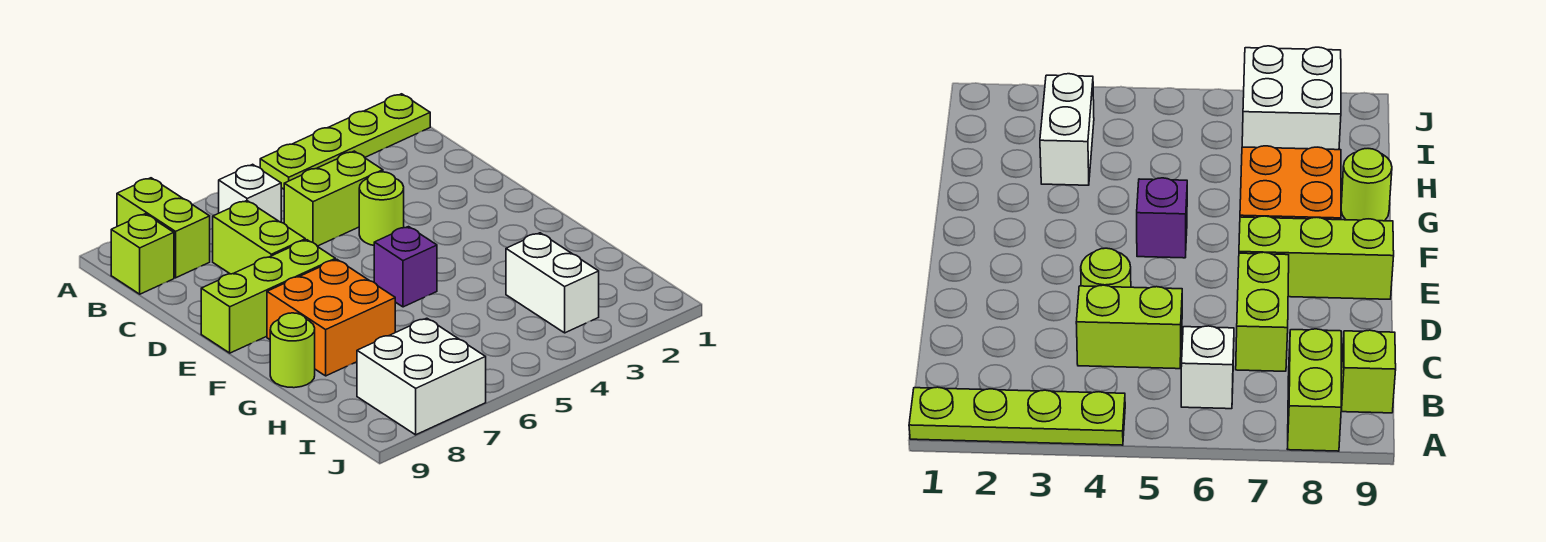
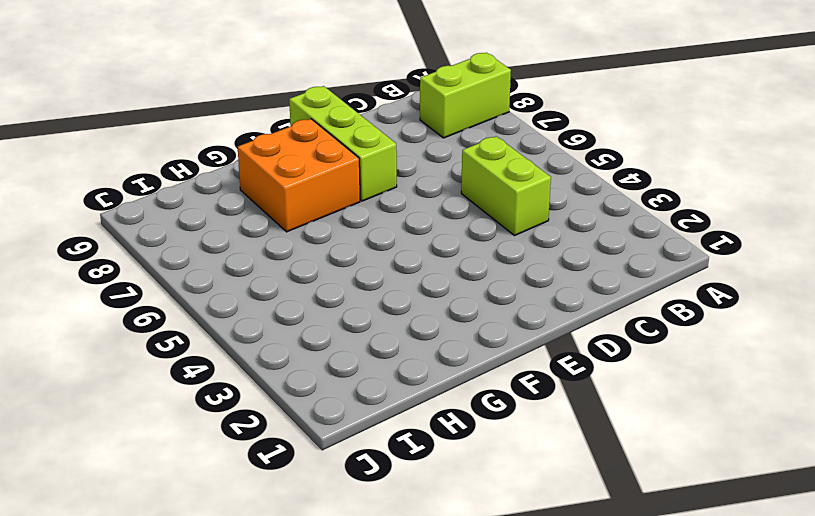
none -> lime 1x4 plate [260,94,430,189]
none -> white 1x1 brick [219,164,281,222]
none -> lime 1x1 brick [111,214,174,294]

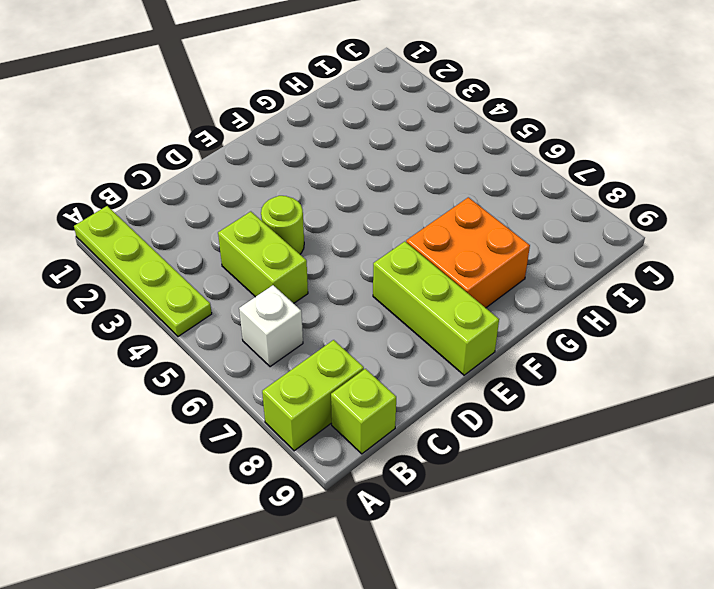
none -> lime 1x2 brick [213,201,305,274]
none -> purple 1x1 brick [374,227,437,307]
none -> lime 1x1 round brick [270,313,315,388]

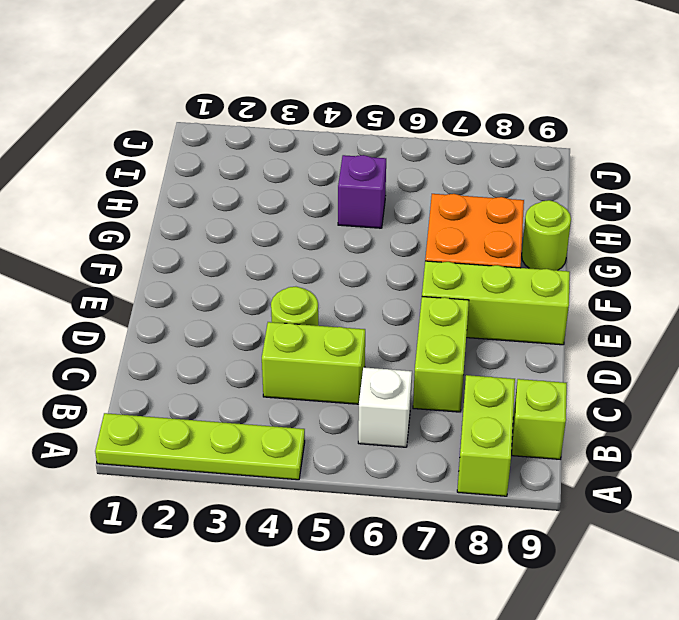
purple 1x1 brick [338,155,386,228] -> purple 1x1 brick moved to [374,227,437,307]
none -> white 1x2 brick [506,233,599,333]
none -> white 2x2 brick [357,318,486,435]

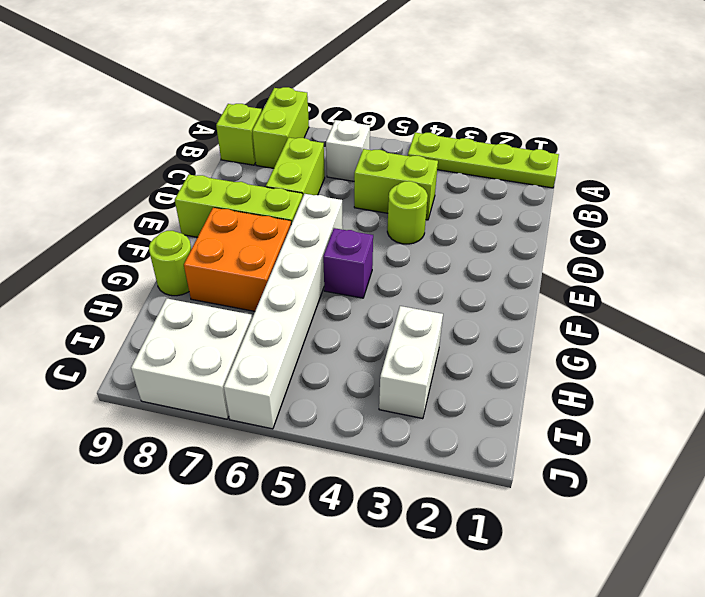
white 1x6 brick [224,194,343,429] -> none

